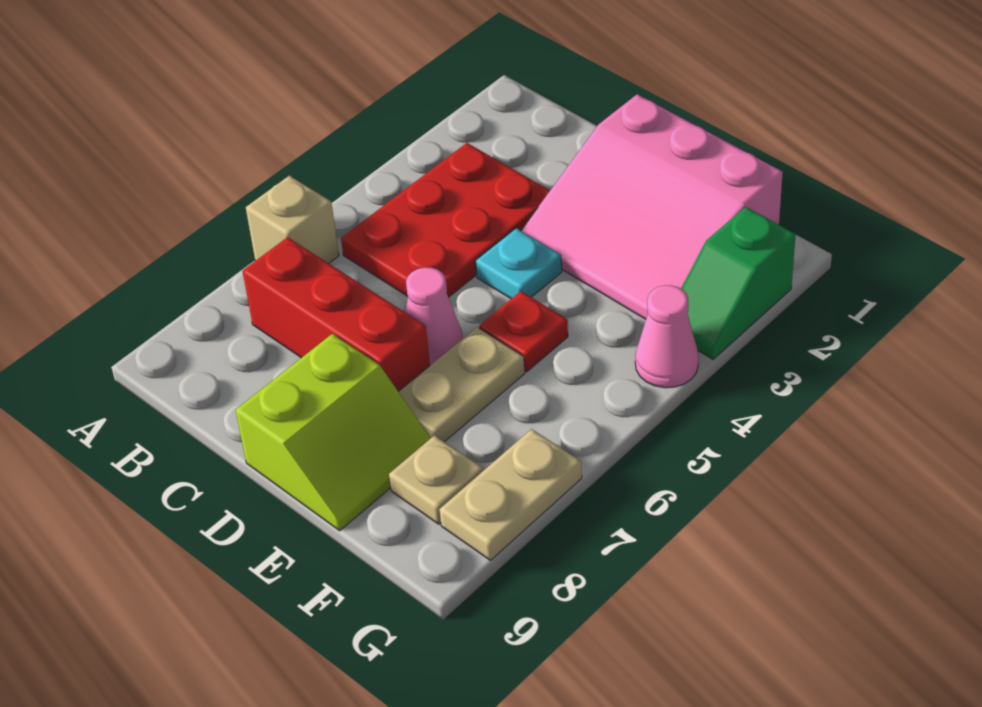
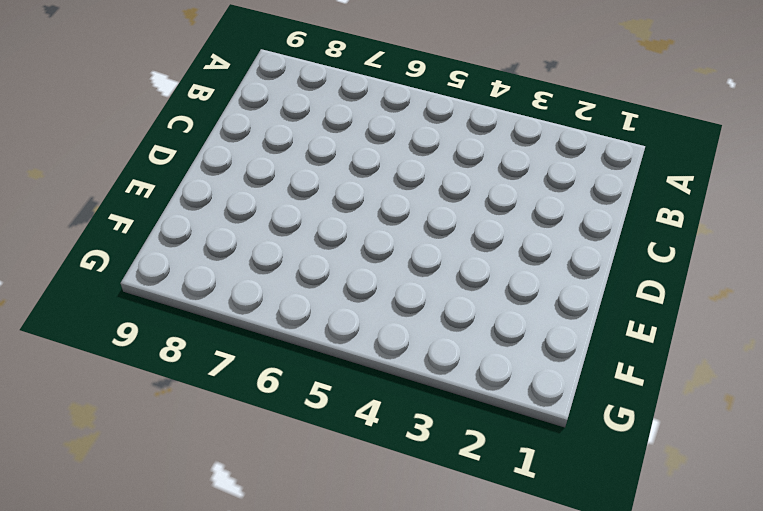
none -> tan 1x1 brick [246,176,339,263]
none -> red 2x3 plate [341,143,550,297]
none -> red 1x3 brick [243,237,430,392]

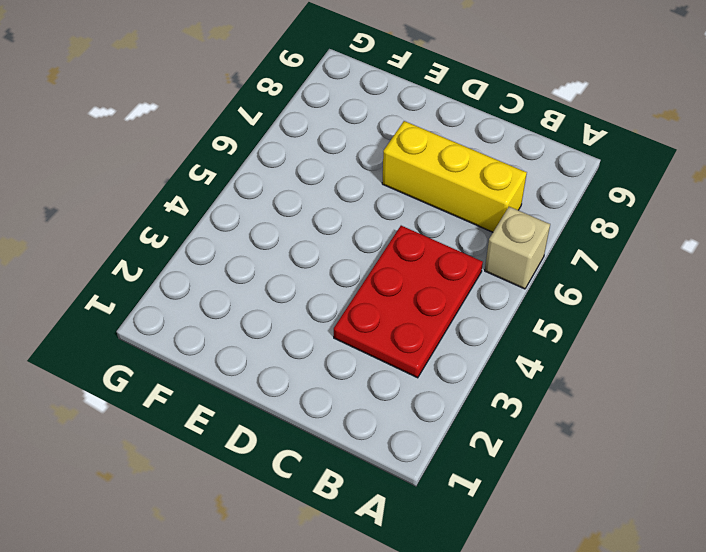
yellow 1x3 brick [382,121,527,232] -> red 1x3 brick [243,237,430,392]
none -> pink 3x3 slope [521,94,783,319]
none -> cyan 1x1 plate [476,228,562,299]
none -> pink 1x1 cone [405,268,463,365]

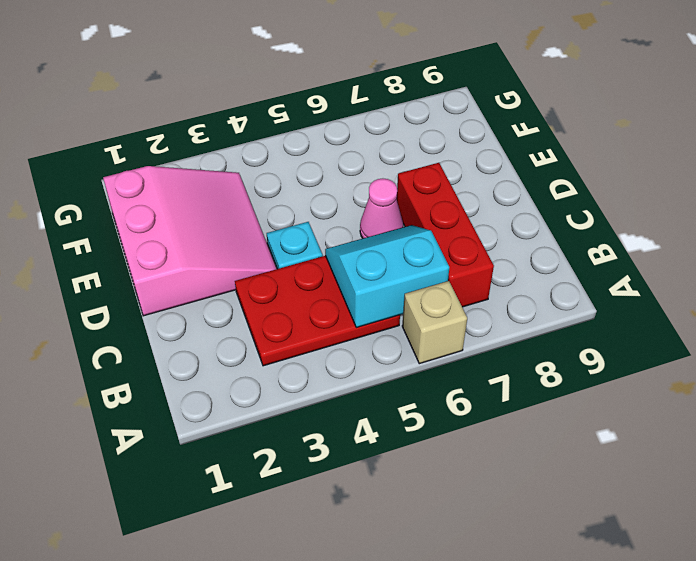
cyan 2x2 slope [325,225,449,327] -> none
none -> lime 2x2 slope [236,334,431,531]
none -> red 1x1 plate [479,291,568,372]
none -> tan 1x2 plate [399,327,525,442]

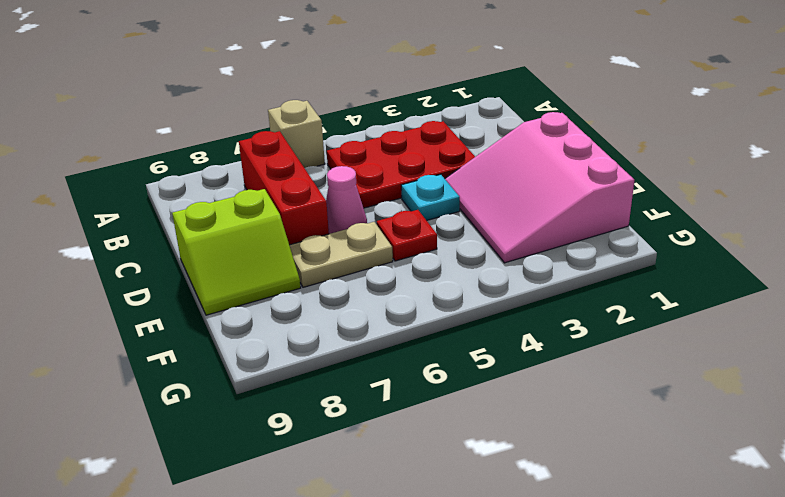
none -> tan 1x1 plate [389,435,483,524]
none -> green 1x2 slope [681,207,796,359]
none -> pink 1x1 cone [635,285,699,388]

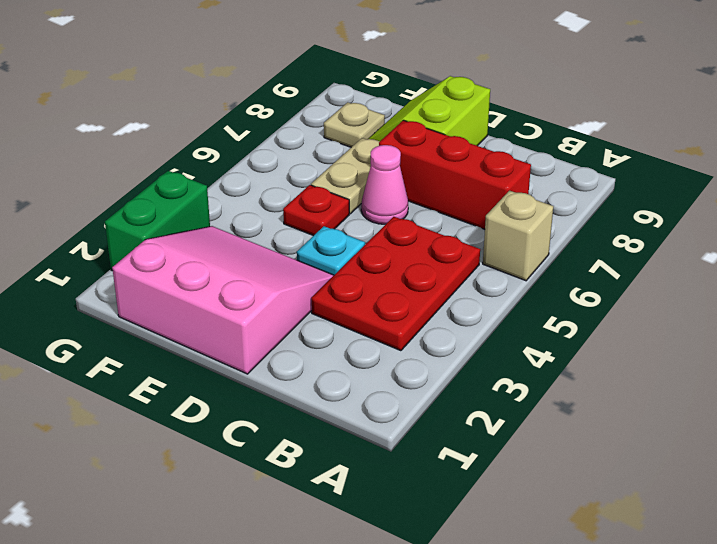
green 1x2 brick [105,171,210,271] -> green 1x2 slope [681,207,796,359]
none -> pink 1x1 cone [635,285,699,388]
none -> tan 1x2 plate [439,429,582,560]

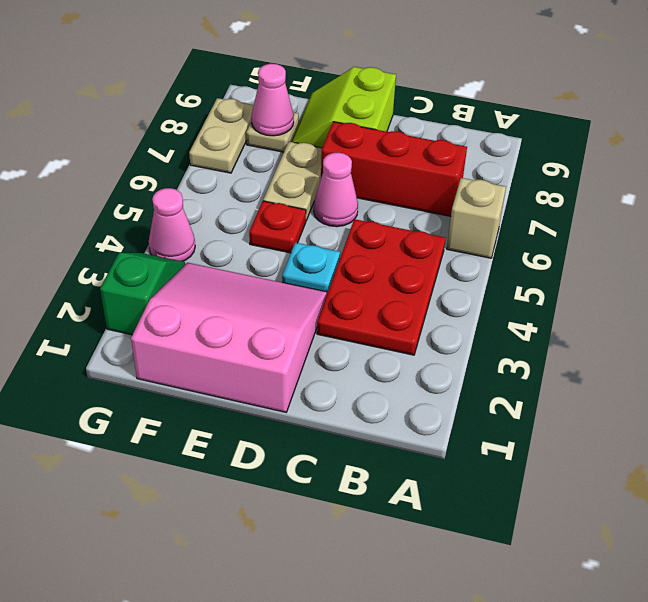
pink 1x1 cone [251,64,294,136] -> none

